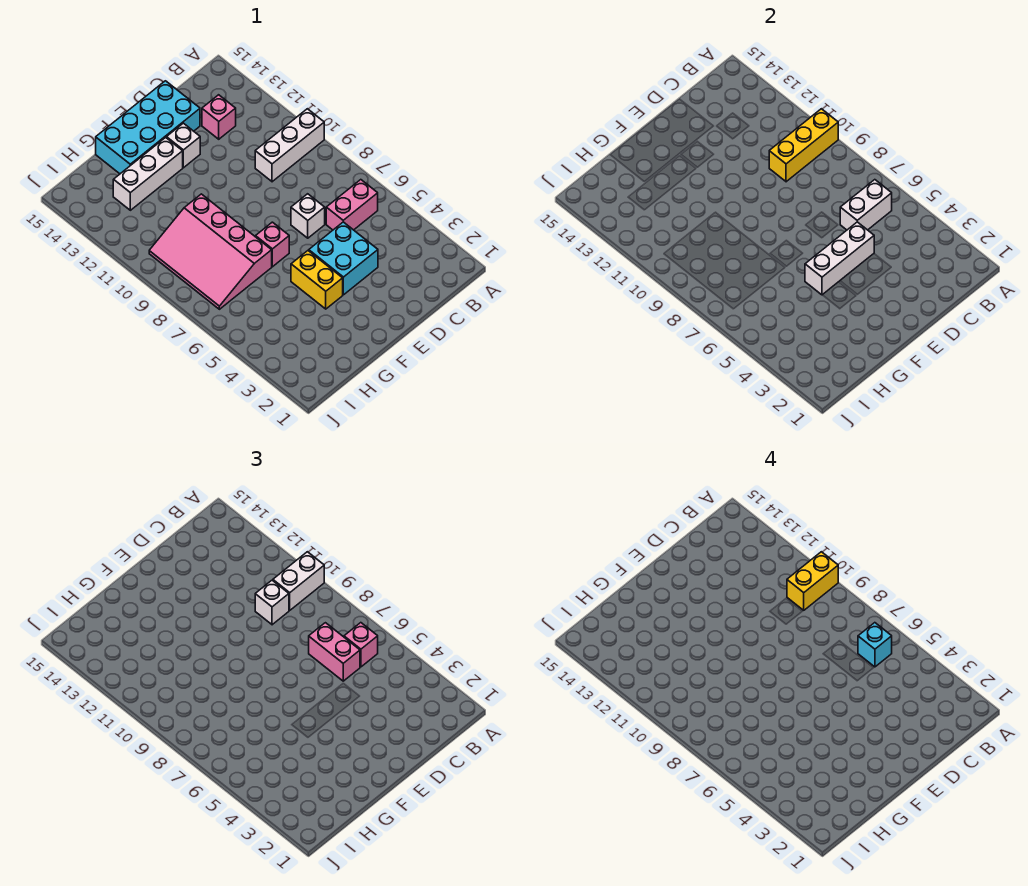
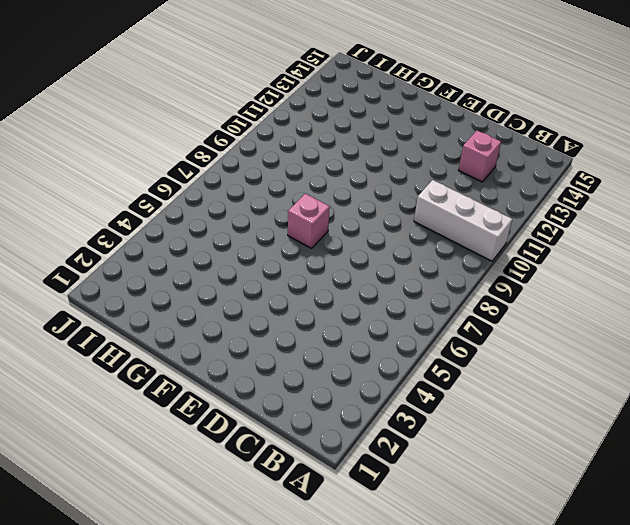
none -> pink 1x2 brick [326,180,378,230]
none -> cyan 2x2 brick [309,222,378,295]
none -> white 1x1 brick [291,194,325,238]

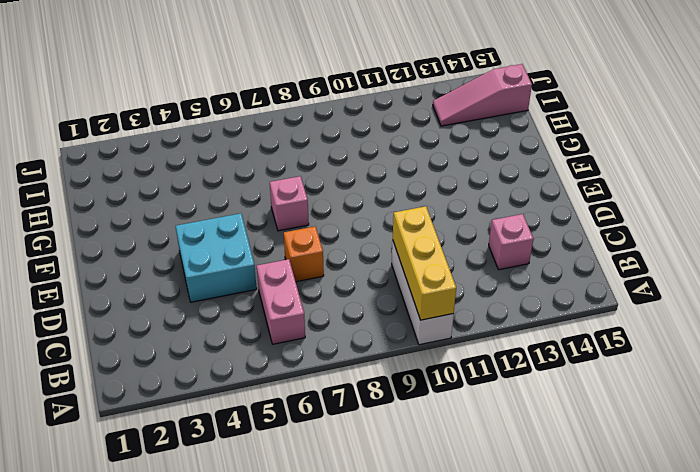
orange 1x1 brick [284,226,324,282] -> white 1x1 brick [291,194,325,238]
pink 1x3 slope [433,64,532,126] -> none
none -> cyan 2x4 brick [96,81,200,174]
none -> white 1x1 brick [167,123,200,168]
none -> yellow 1x2 brick [291,251,343,309]

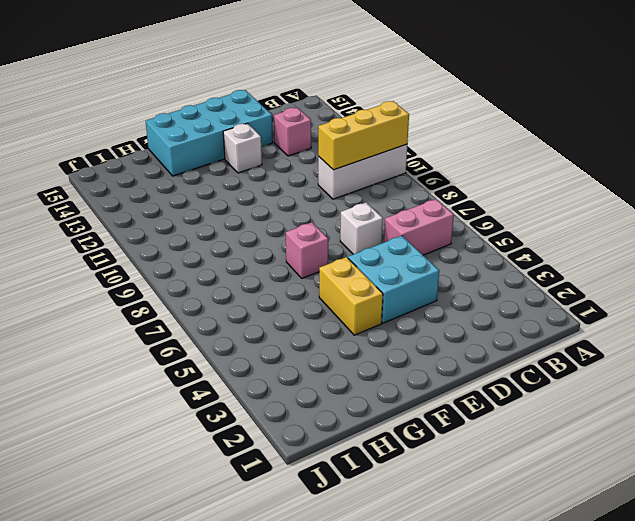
none -> white 1x3 brick [113,137,183,210]
none -> pink 3x4 slope [149,194,272,309]
none -> white 1x2 brick [840,180,892,230]

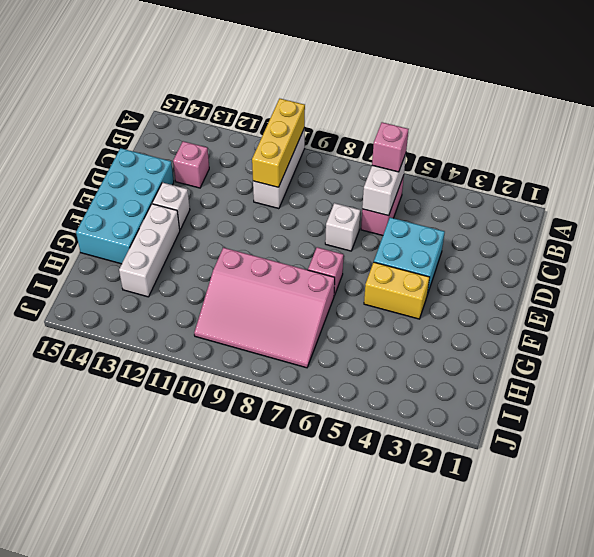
none -> white 1x3 brick [805,222,874,295]
none -> white 1x2 brick [273,552,324,610]
none -> pink 1x2 brick [309,623,360,681]

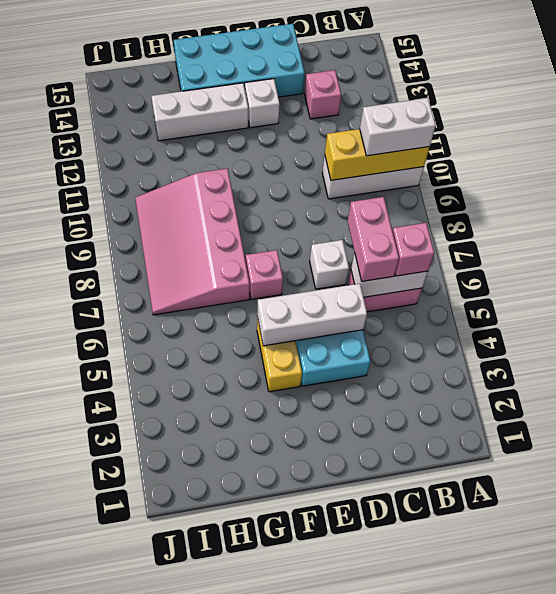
none -> white 1x1 brick [255,580,289,625]
none -> yellow 1x2 brick [787,552,838,610]
none -> cyan 1x1 brick [858,623,892,667]

